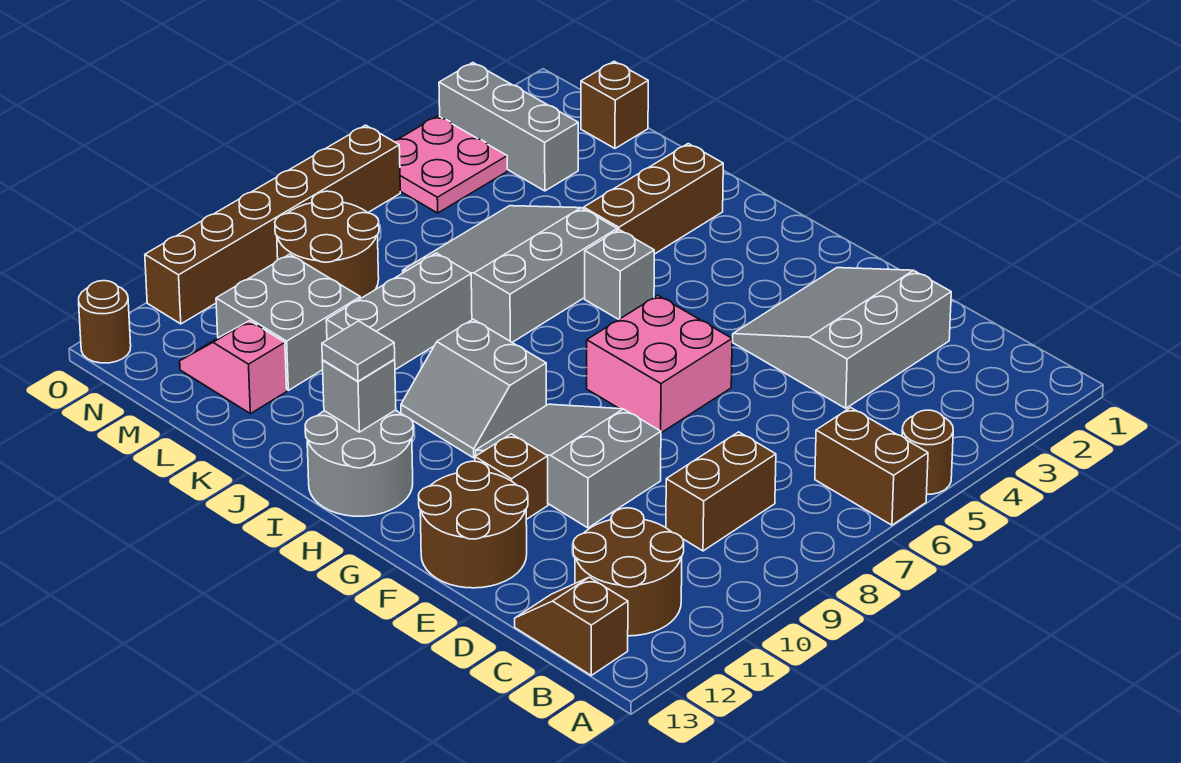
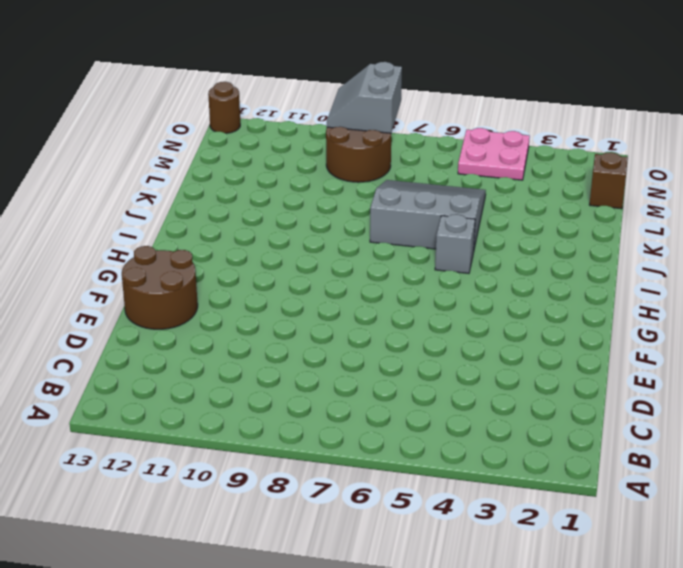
grey 2x2 slope [327,62,402,133] -> grey 2x2 slope moved to [401,319,546,458]
none -> brown 1x1 round brick [902,410,953,494]
none -> brown 1x2 brick [815,408,928,525]
none -> brown 2x2 round brick [573,508,684,636]

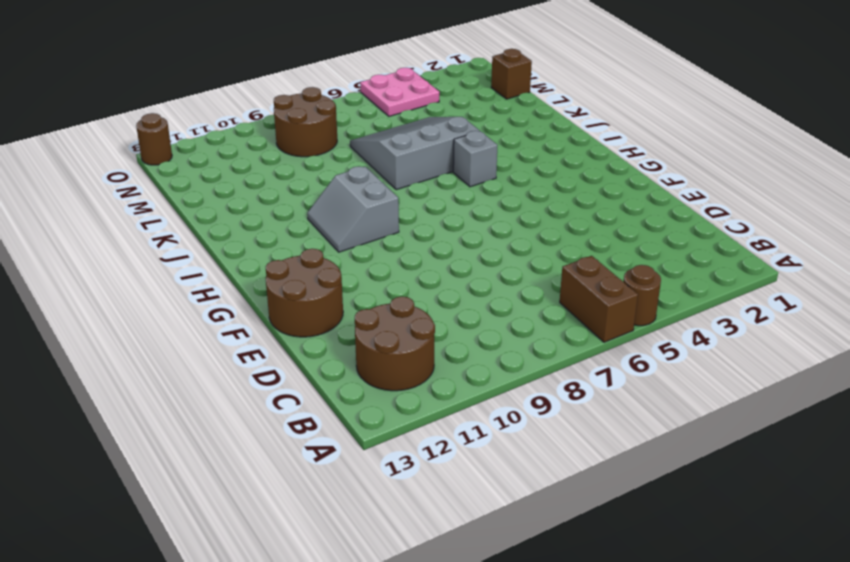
none -> brown 1x2 slope [515,577,628,675]
none -> brown 1x2 brick [666,432,776,551]
none -> grey 3x3 slope [733,268,951,408]

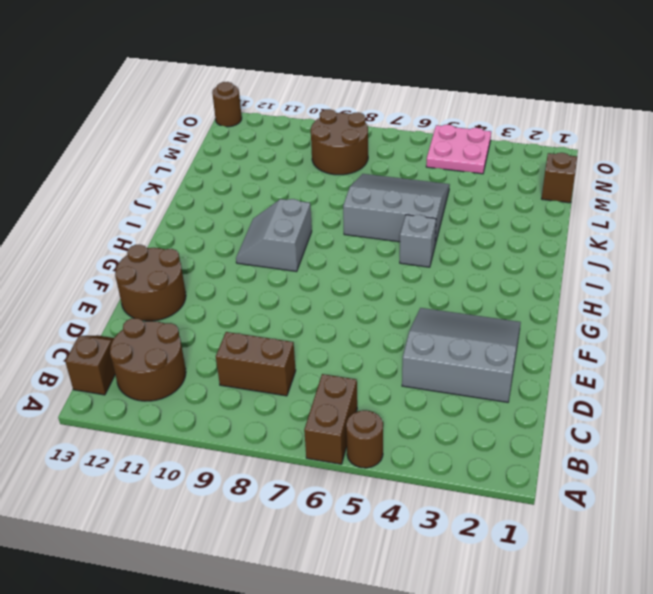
none -> grey 2x3 slope [476,404,661,528]
none -> pink 2x2 brick [587,295,732,433]
none -> brown 1x1 brick [475,434,548,519]

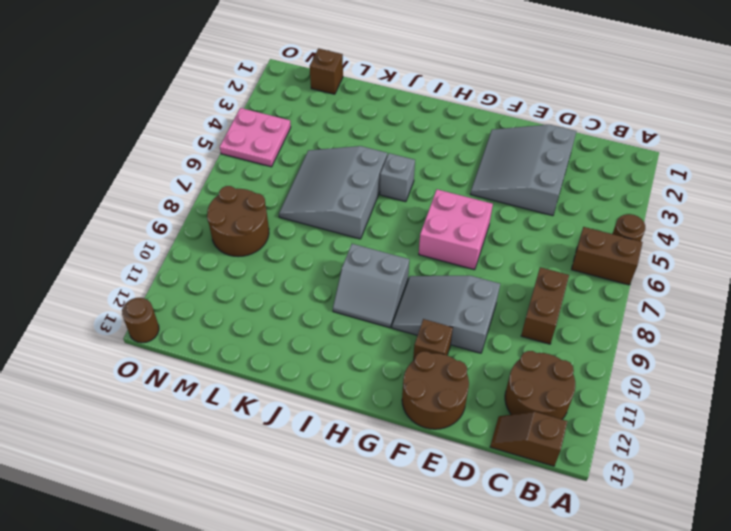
none -> grey 2x2 round brick [305,410,413,516]
none -> brown 1x3 brick [584,144,723,254]
none -> grey 1x3 brick [326,253,472,370]

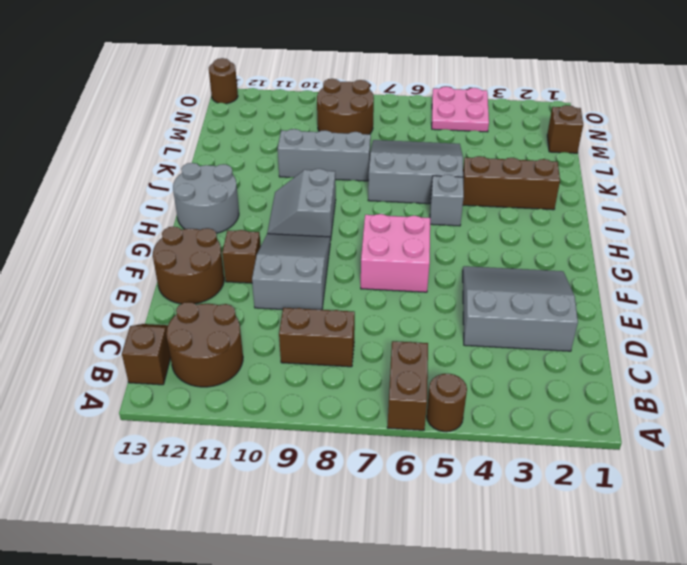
none -> grey 2x2 brick [216,254,360,390]
none -> pink 1x2 slope [180,321,287,414]
none -> grey 1x3 brick [439,63,578,191]

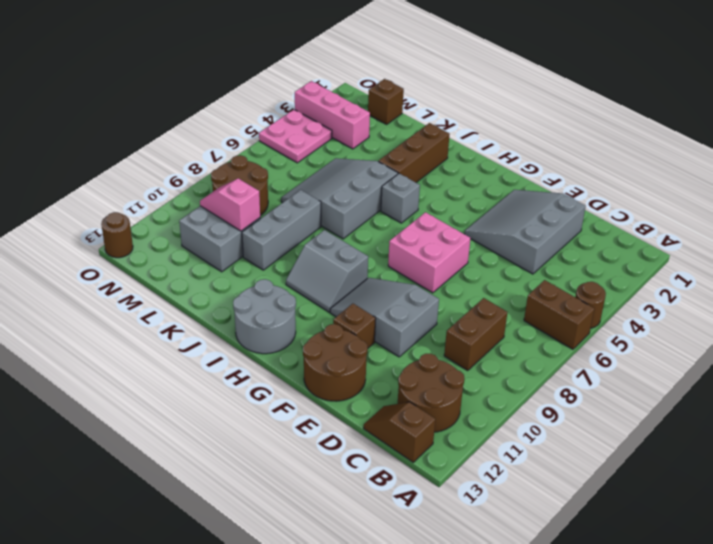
pink 1x2 slope [200,178,260,231] -> pink 1x2 slope moved to [180,321,287,414]
pink 1x3 brick [295,81,370,149] -> grey 1x3 brick [439,63,578,191]
none -> brown 1x6 brick [145,125,400,324]
none -> grey 1x1 brick [322,359,396,432]
none -> grey 1x1 tile [322,321,395,381]

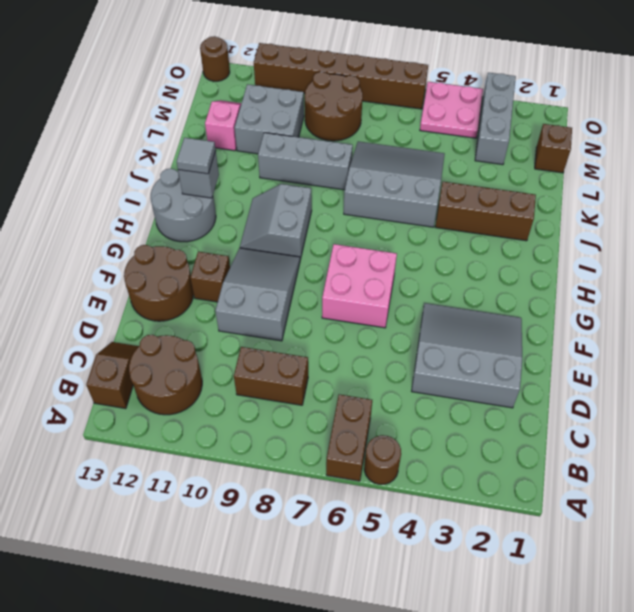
none -> grey 1x1 brick [585,230,654,319]

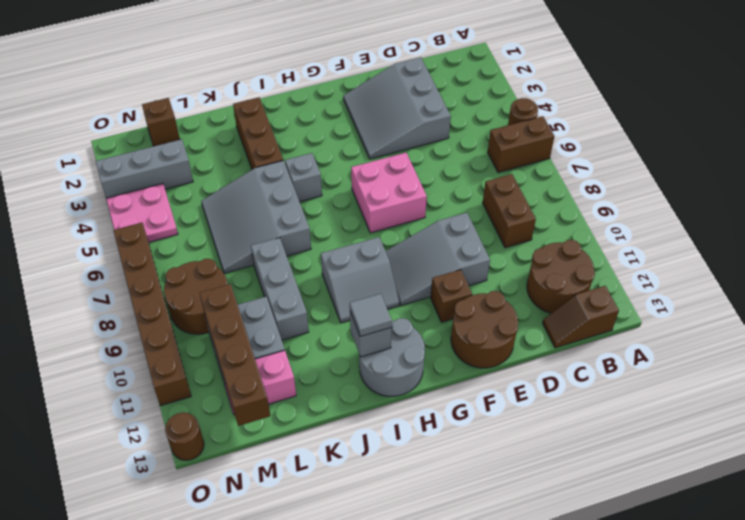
brown 1x4 brick [200,284,270,426] -> none

